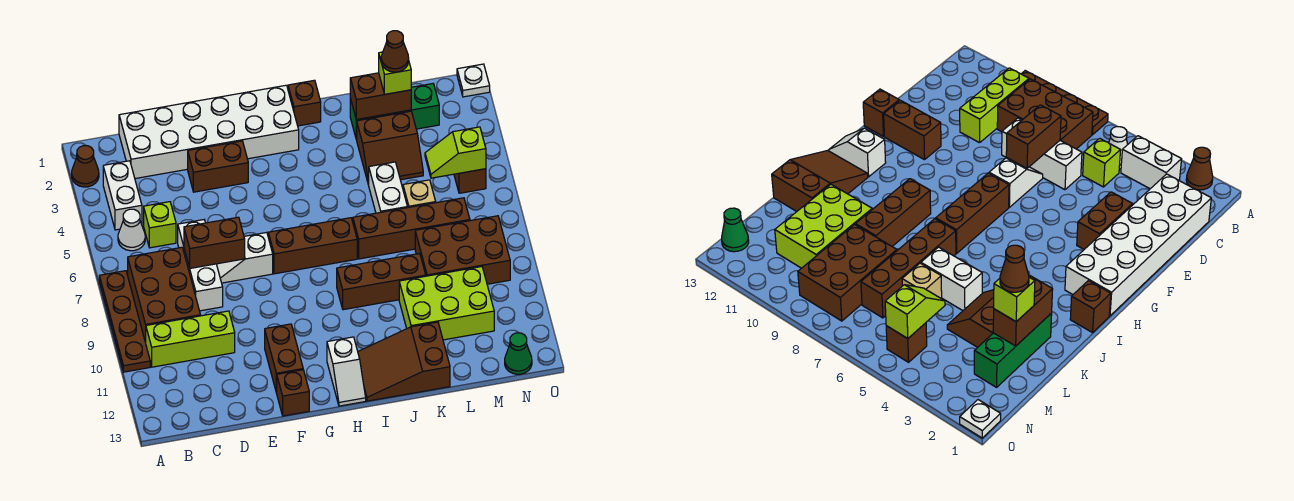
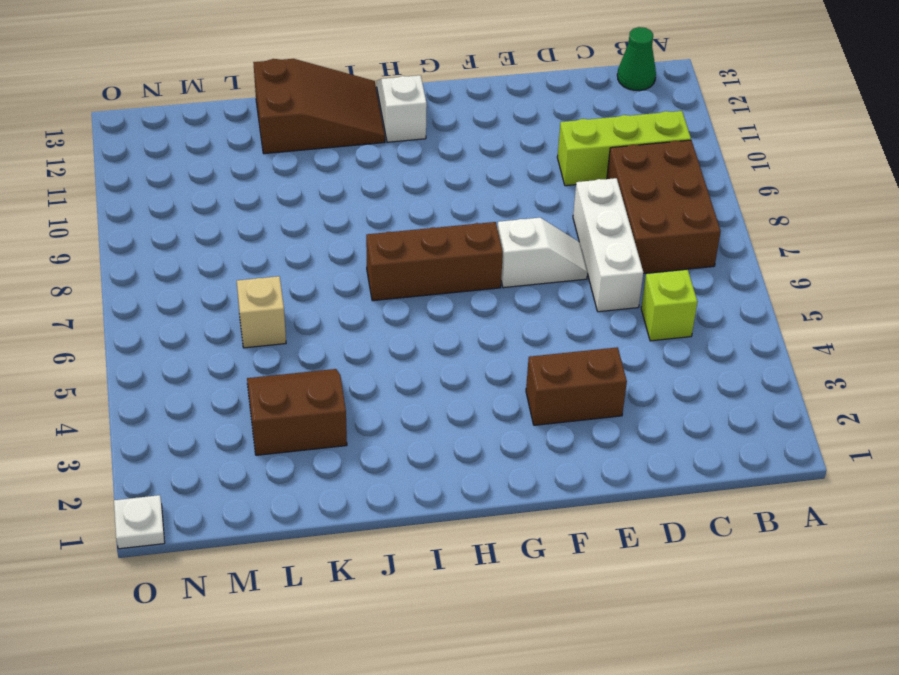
green 1x1 cone [617,27,656,91] -> green 1x1 cone moved to [505,333,532,374]
none -> brown 1x1 cone [72,146,99,187]
none -> brown 1x4 plate [99,271,150,372]
none -> white 1x2 brick [103,161,142,230]
none -> white 1x1 cone [118,209,145,251]

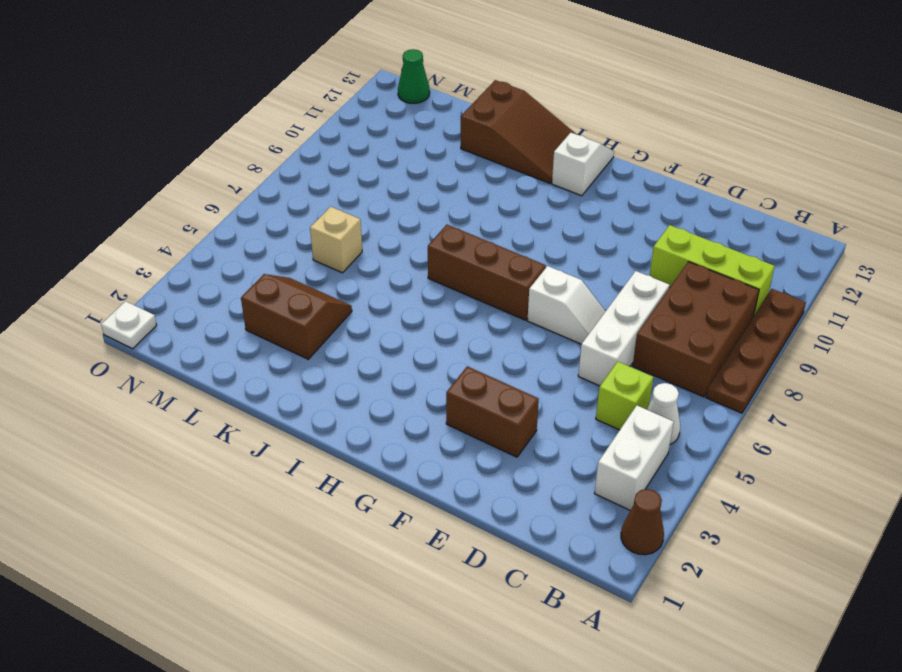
none -> white 2x6 brick [119,85,299,179]
none -> brown 1x2 brick [265,324,303,393]
none -> brown 1x1 brick [277,370,309,416]
none -> brown 1x1 brick [288,80,321,126]

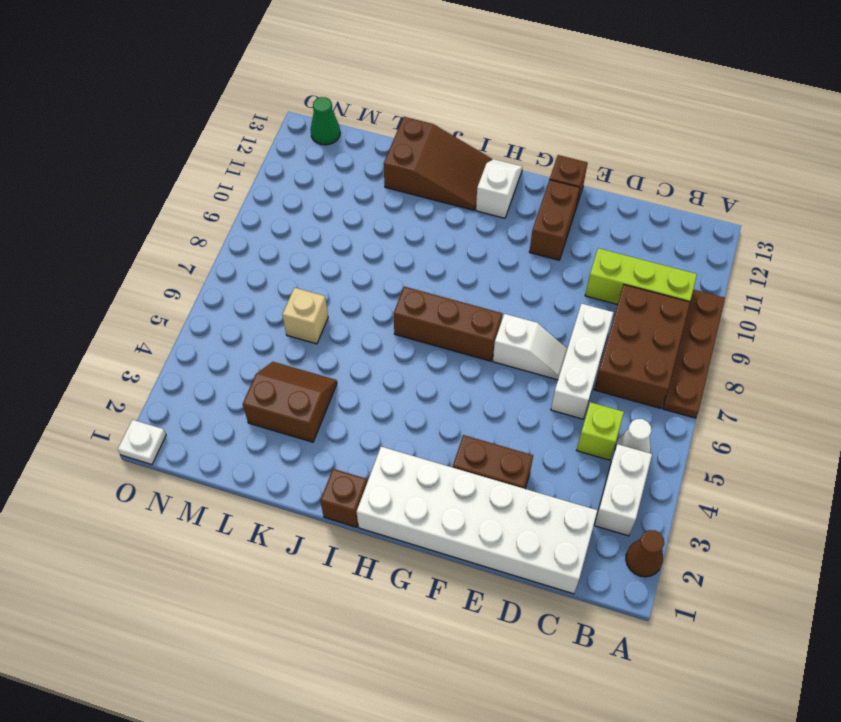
none -> brown 1x3 brick [337,253,426,310]
none -> brown 1x4 brick [353,198,470,259]
none -> green 1x3 brick [350,84,439,139]
none -> white 1x2 brick [368,162,407,213]

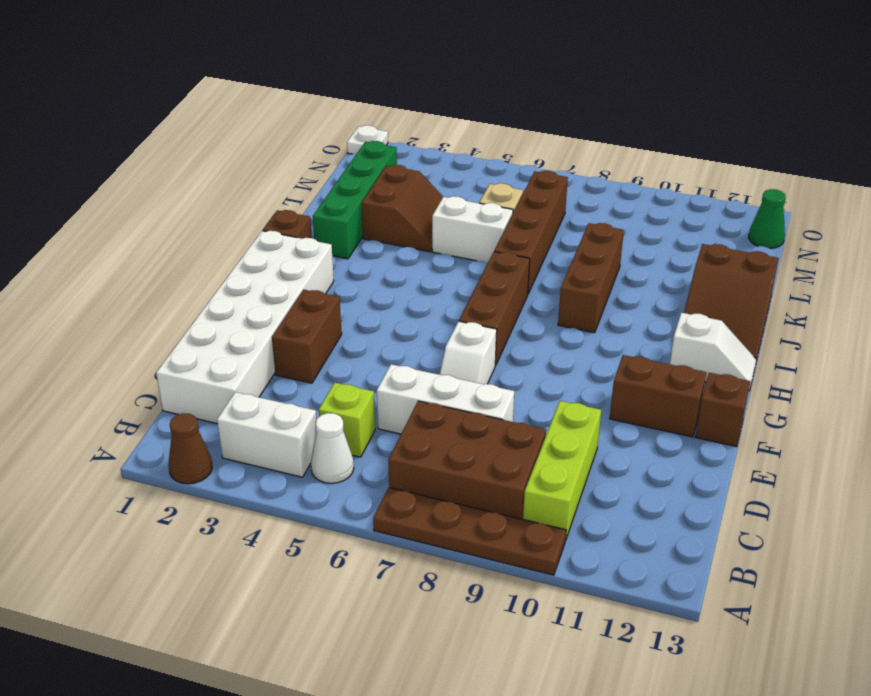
green 1x4 brick [313,141,397,259] -> green 1x3 brick [350,84,439,139]
none -> lime 2x3 brick [399,267,494,340]
none -> brown 2x3 brick [415,216,510,284]
none -> brown 1x1 brick [454,169,486,193]
none -> brown 1x2 brick [184,217,245,268]

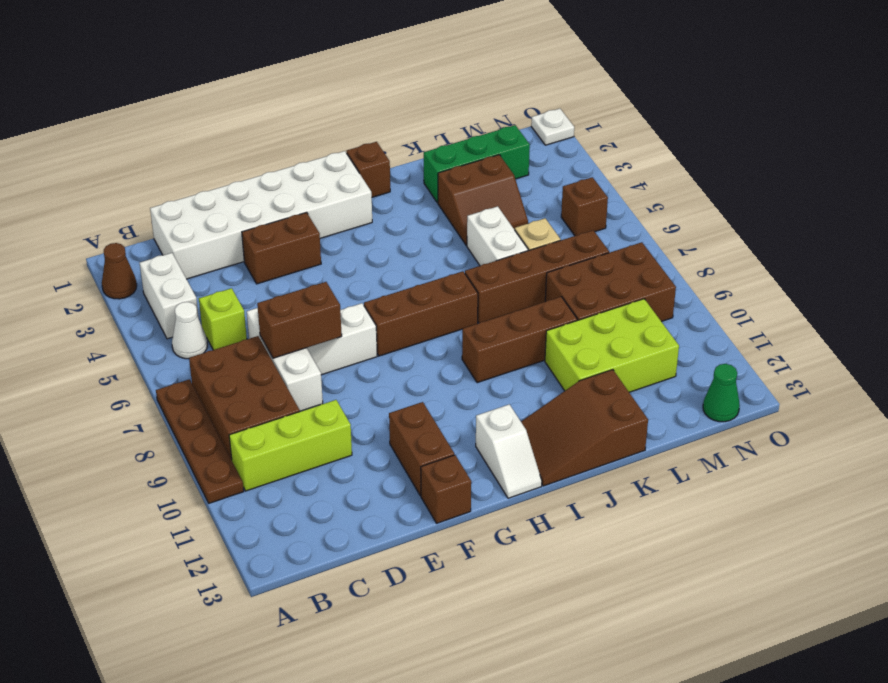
none -> brown 1x2 brick [350,73,411,120]
none -> lime 1x2 slope [425,127,486,178]
none -> lime 1x1 brick [379,52,411,94]
none -> brown 1x1 cone [381,31,409,72]

